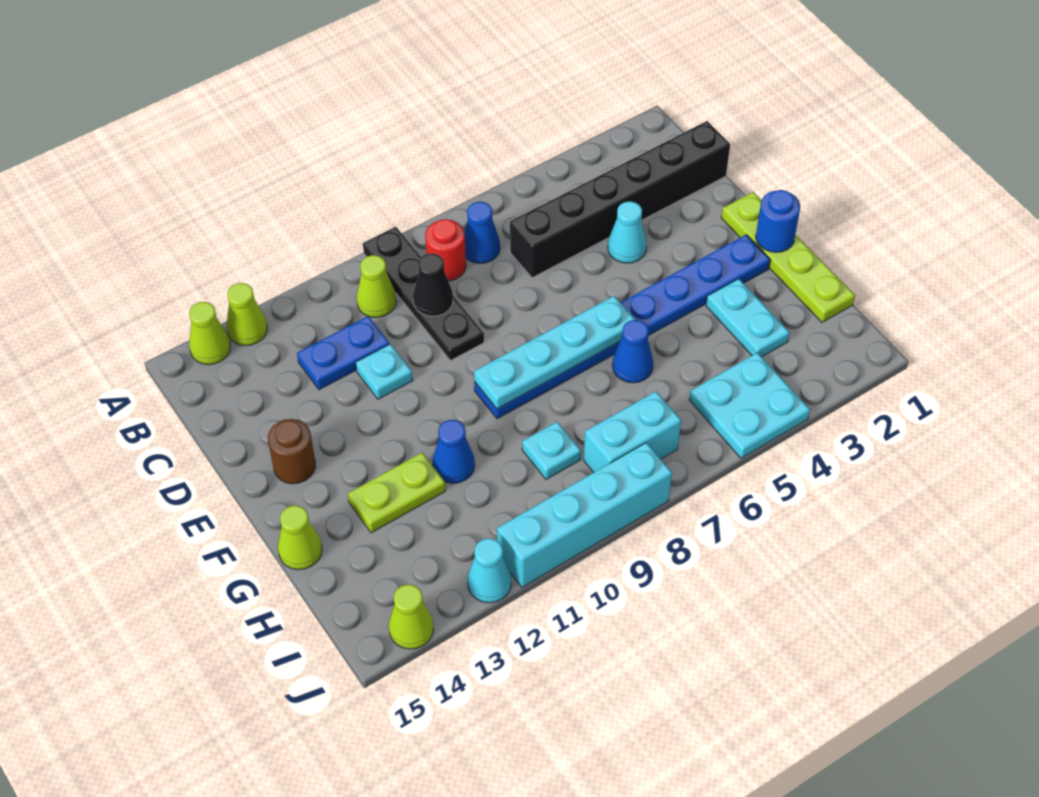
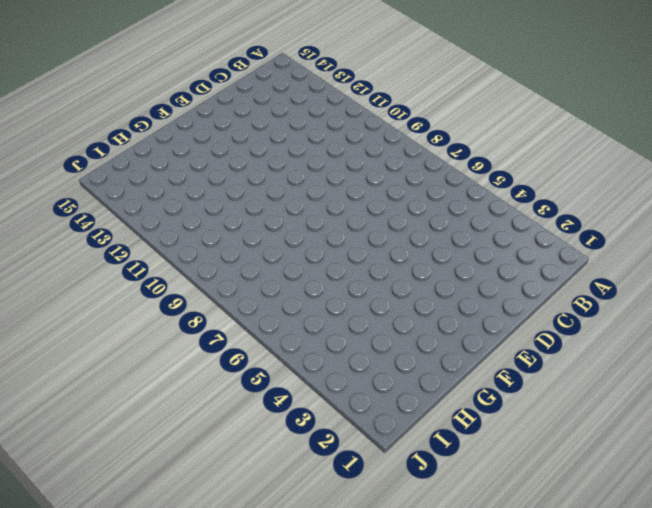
none -> black 1x4 plate [363,227,484,361]
none -> lime 1x1 cone [227,283,267,346]
none -> lime 1x1 cone [189,302,230,364]

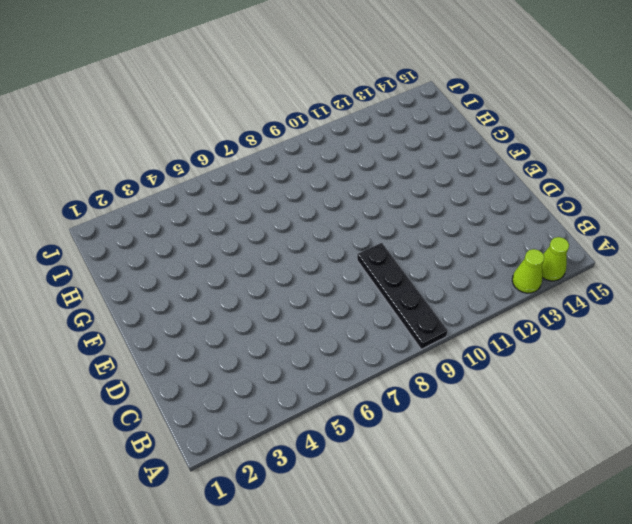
none -> blue 1x1 cone [464,202,500,263]
none -> red 1x1 round brick [425,219,466,281]
none -> lime 1x1 cone [357,255,396,317]

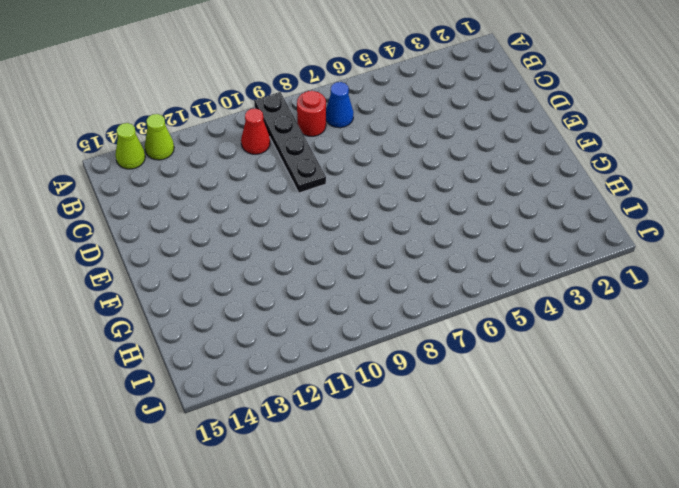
red 1x1 cone [241,108,270,154] -> lime 1x1 cone [357,255,396,317]
none -> black 1x6 brick [510,121,730,278]
none -> blue 1x2 plate [297,316,389,390]
none -> cyan 1x1 cone [608,201,647,263]

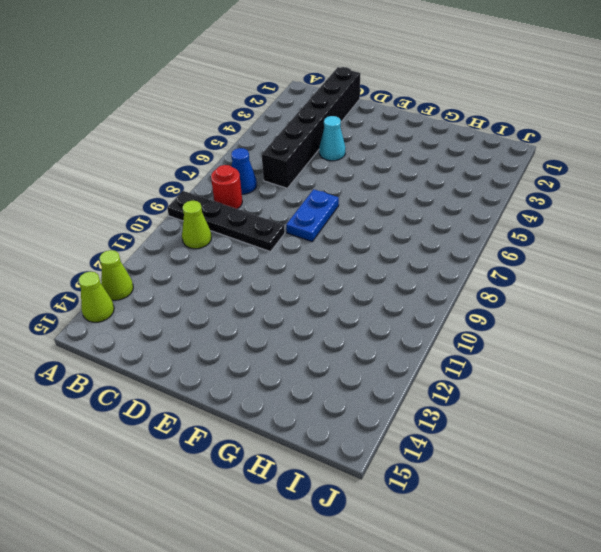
blue 1x2 plate [286,189,339,242] -> blue 1x2 plate moved to [297,316,389,390]
none -> cyan 1x1 plate [356,344,413,399]
none -> lime 1x4 plate [721,192,855,322]
none -> brown 1x1 round brick [268,419,316,484]

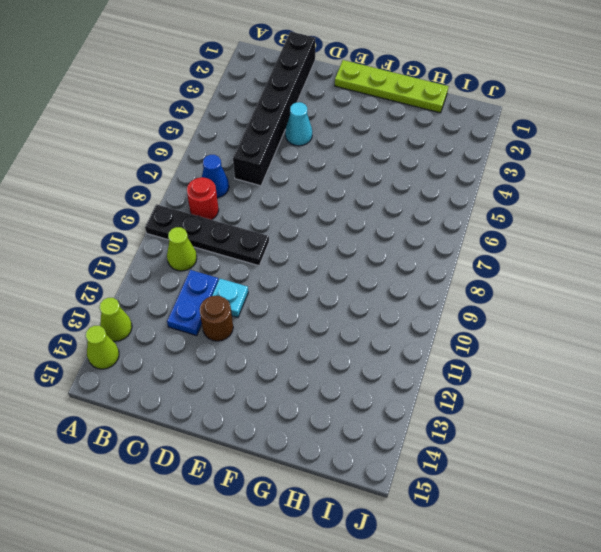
brown 1x1 round brick [200,296,233,341] -> brown 1x1 round brick moved to [268,419,316,484]
none -> blue 1x8 plate [474,235,770,419]
none -> cyan 1x2 plate [706,279,789,357]
none -> blue 1x1 cone [612,320,653,383]

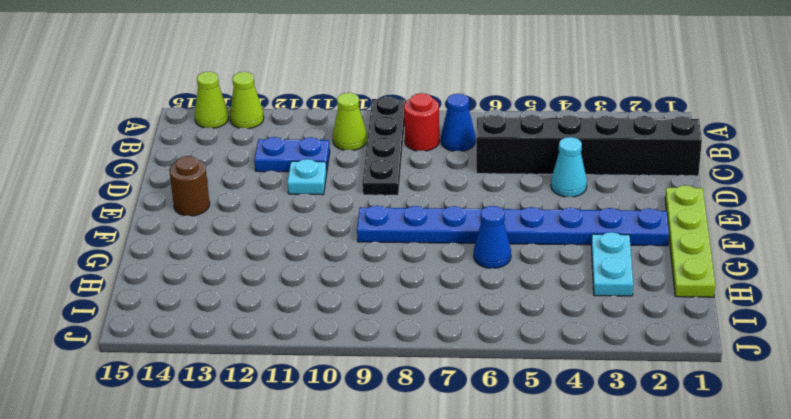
none -> blue 1x1 cone [432,420,475,483]
none -> lime 1x2 plate [348,453,445,533]
none -> lime 1x1 cone [278,506,322,570]

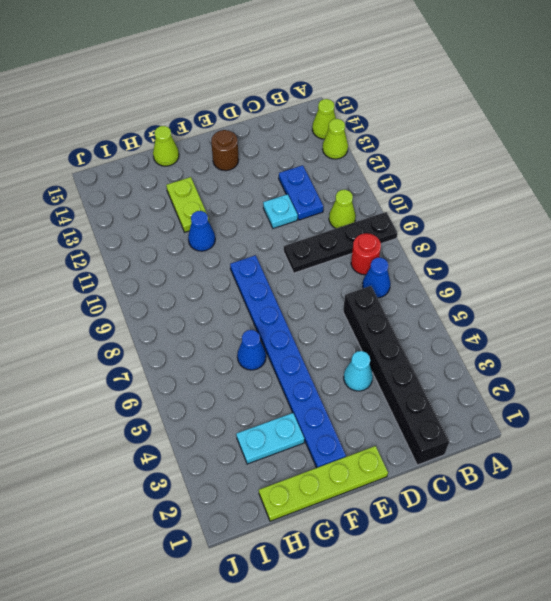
none -> cyan 1x1 plate [522,422,581,479]
none -> cyan 2x2 plate [689,353,810,458]
none -> cyan 1x2 brick [584,391,681,473]

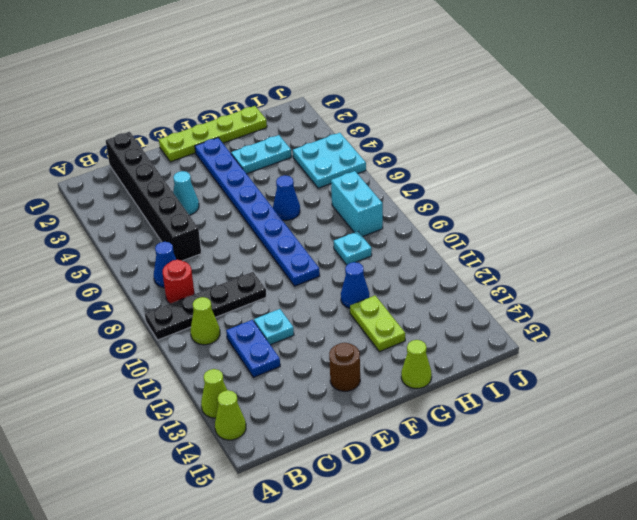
none -> cyan 1x4 brick [497,443,672,587]
none -> cyan 1x1 cone [467,539,511,603]
none -> lime 1x1 cone [389,585,434,649]

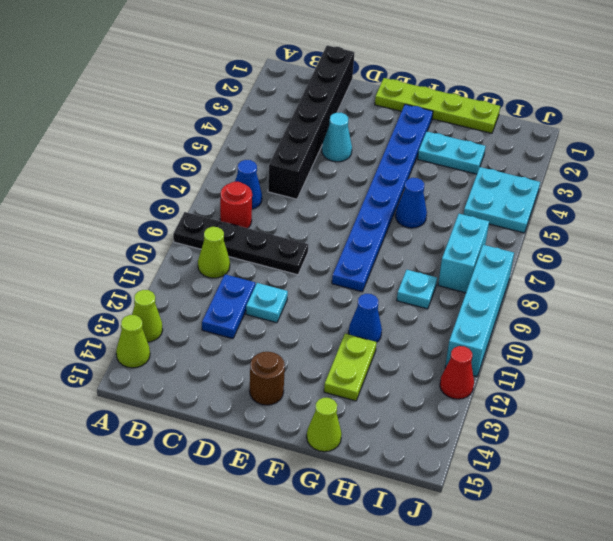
red 1x1 cone [440,346,474,399] -> cyan 1x1 cone [467,539,511,603]
none -> lime 1x1 cone [389,585,434,649]
none -> black 1x1 cone [413,253,453,316]
none -> blue 1x1 round brick [756,190,800,252]

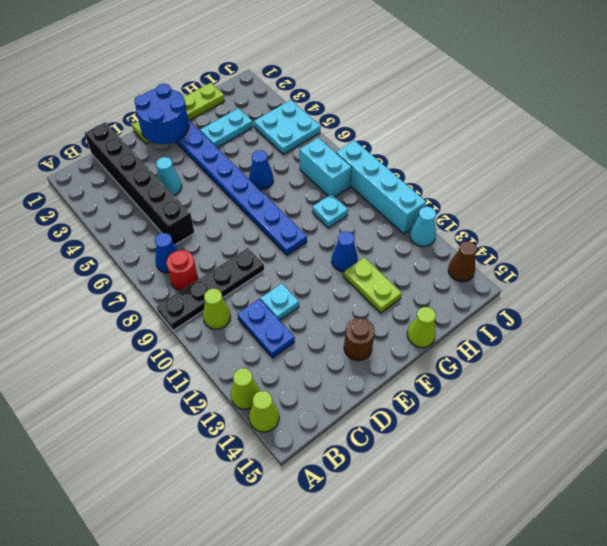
blue 2x2 round brick [134,84,189,144] -> blue 1x1 round brick [756,190,800,252]
brown 1x1 cone [448,241,477,282] -> lime 1x1 cone [389,585,434,649]
none -> black 1x1 cone [413,253,453,316]
none -> cyan 1x4 plate [474,296,635,409]

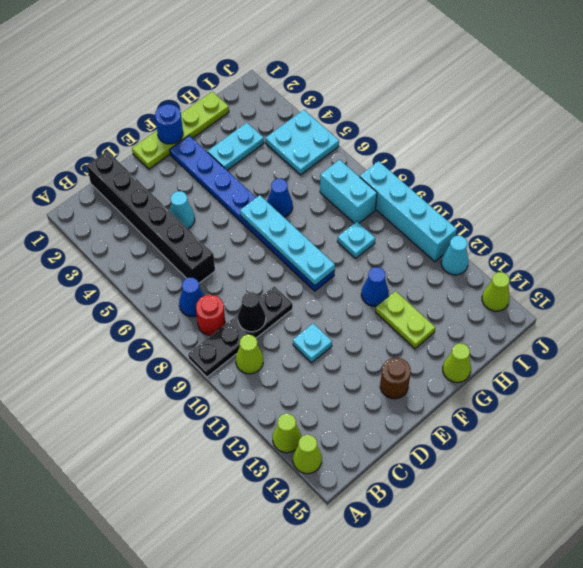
none -> blue 1x2 plate [297,316,389,390]

